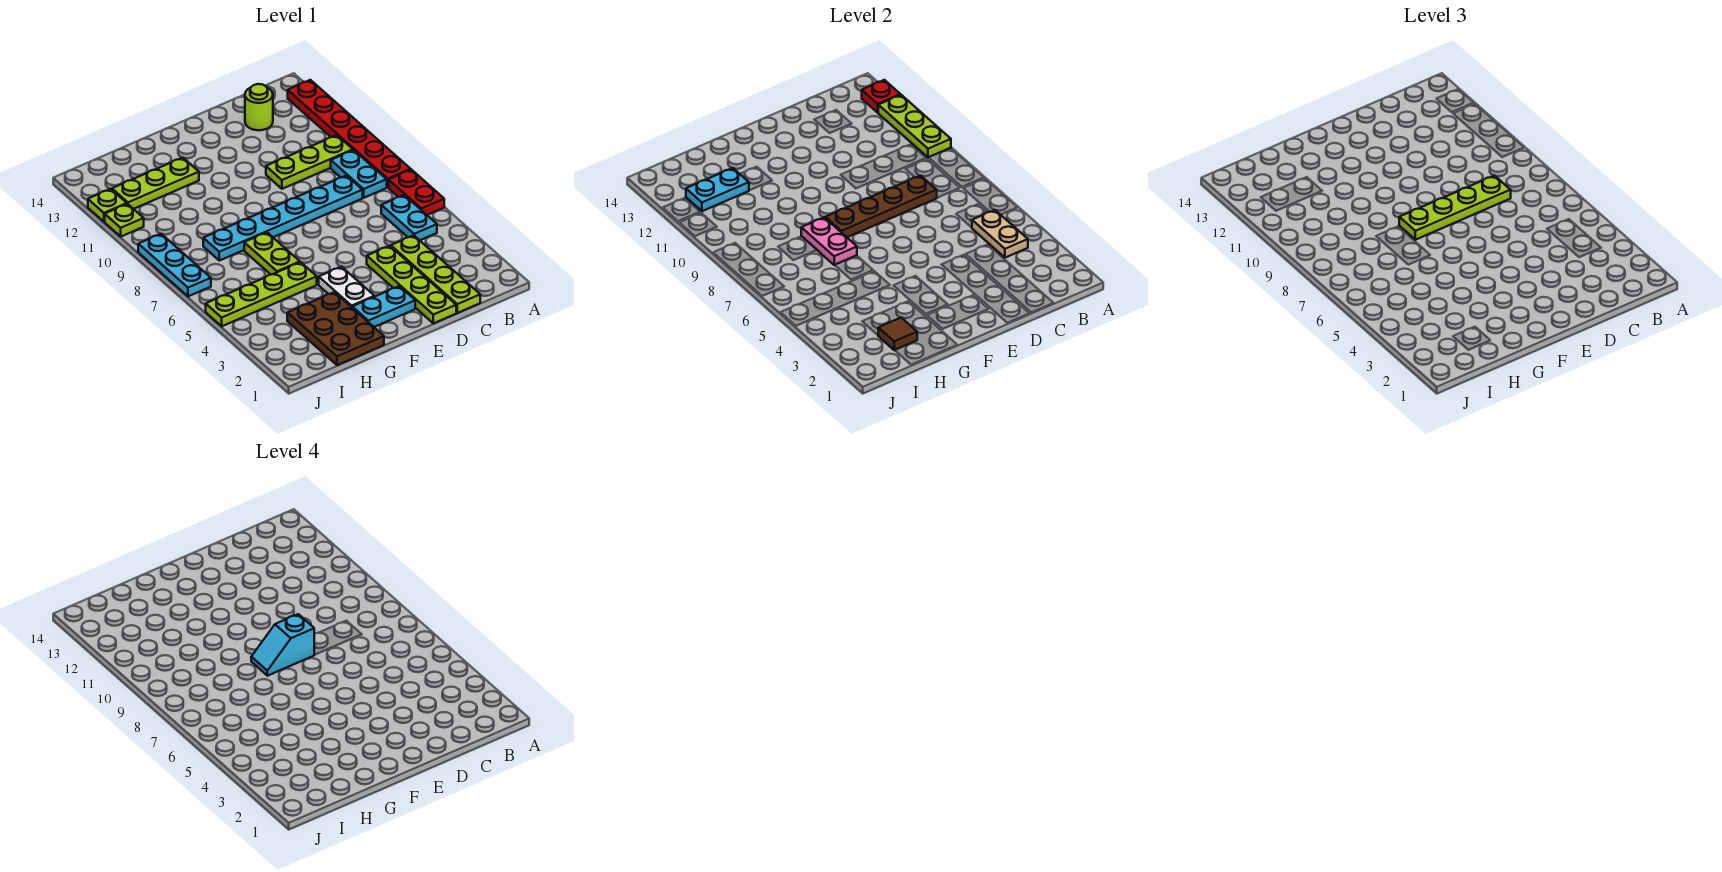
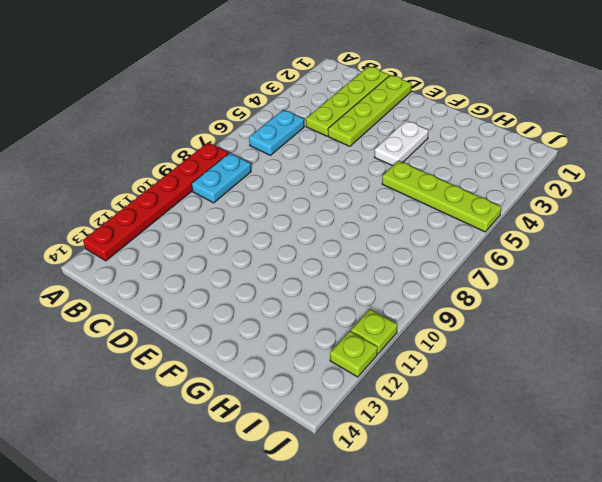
none -> red 1x2 plate [389,170,444,215]
none -> lime 1x3 plate [266,135,353,189]
none -> cyan 1x6 plate [203,176,363,261]

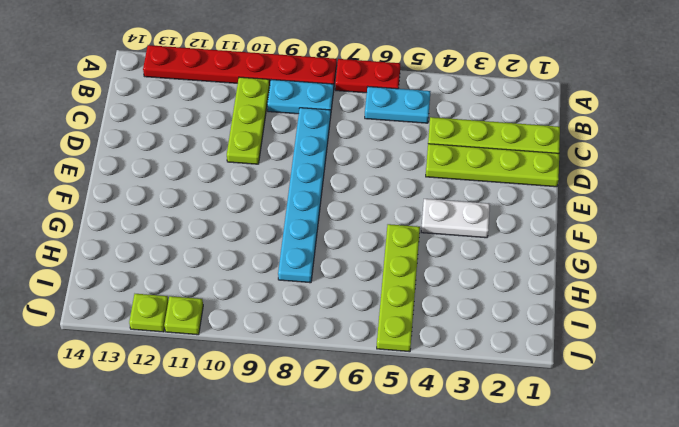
none -> lime 1x1 round brick [245,84,273,130]
none -> cyan 1x2 plate [352,286,415,327]
none -> brown 2x3 plate [287,292,384,365]

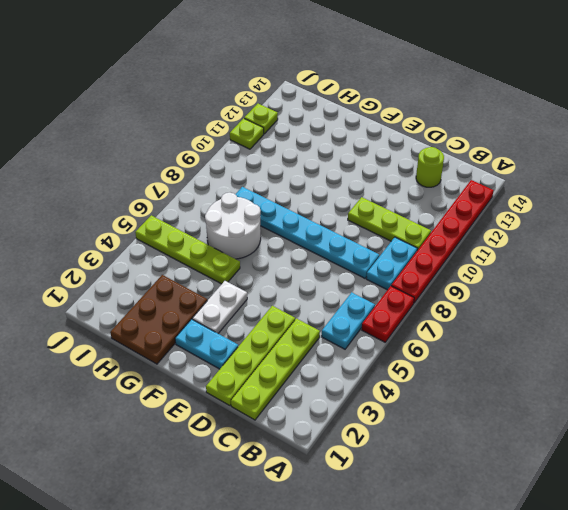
white 2x2 round brick [205,193,261,259] -> lime 1x2 plate [244,232,300,275]
none -> lime 1x3 plate [112,158,199,209]
none -> cyan 1x3 plate [138,234,211,296]
none -> lime 1x3 plate [878,95,951,158]

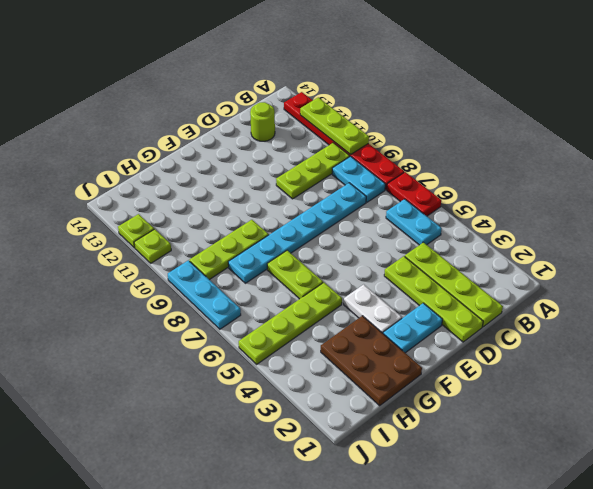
lime 1x3 plate [190,220,269,280] -> lime 1x3 plate moved to [112,158,199,209]
none -> red 1x1 plate [862,80,900,113]
none -> tan 1x2 plate [972,210,1028,258]
none -> brown 1x4 plate [825,176,937,237]

